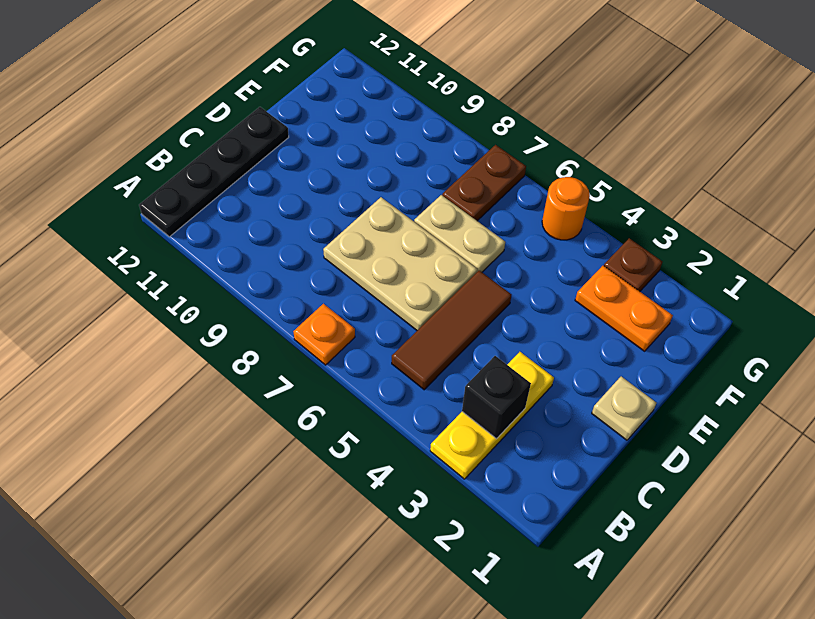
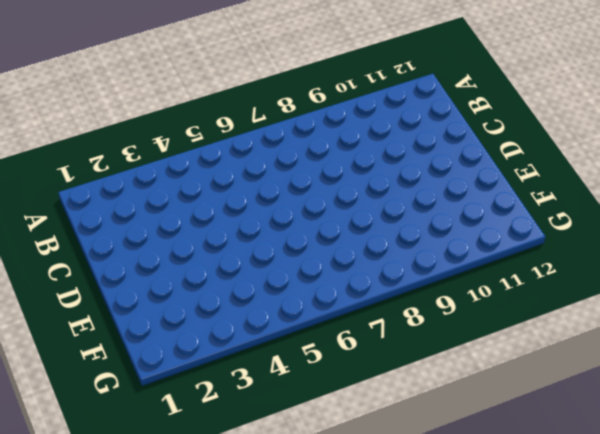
none -> yellow 1x3 plate [430,352,554,479]
none -> orange 1x1 plate [293,304,355,365]
none -> black 1x4 plate [139,107,289,237]

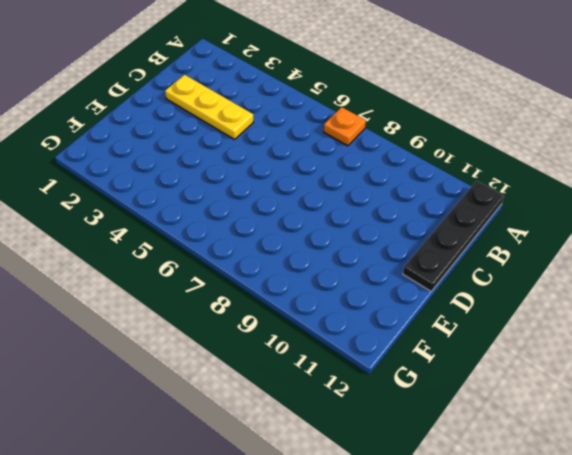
yellow 1x3 plate [165,75,253,139] -> yellow 1x3 plate turned to [430,352,554,479]
none -> brown 1x3 tile [392,271,512,390]
none -> tan 2x3 plate [323,197,477,330]
none -> tan 1x1 plate [592,376,656,440]

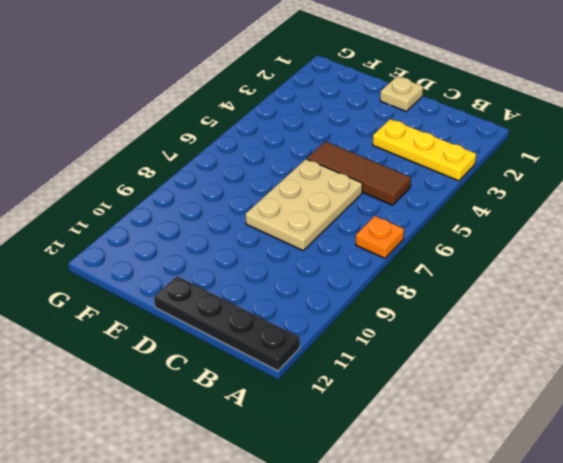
none -> tan 1x2 plate [414,195,505,272]
none -> orange 1x2 plate [575,266,673,351]
none -> brown 1x2 plate [442,145,526,221]

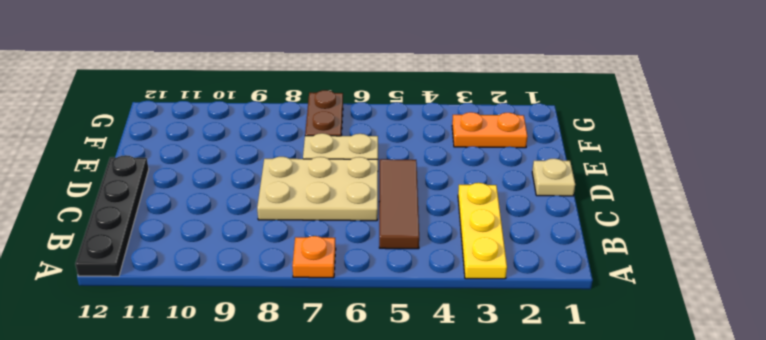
none -> brown 1x1 plate [604,238,662,291]
none -> orange 1x1 round brick [542,177,590,240]
none -> black 1x1 brick [462,356,531,439]

